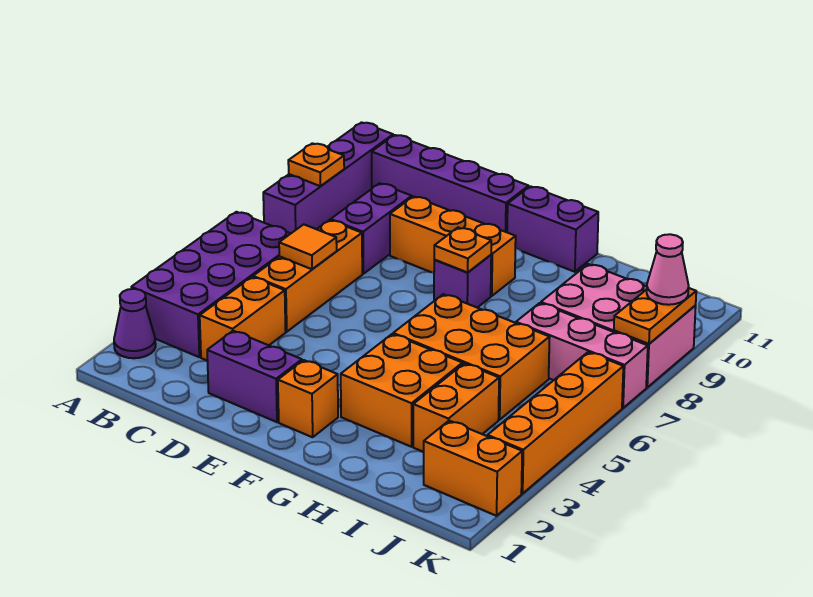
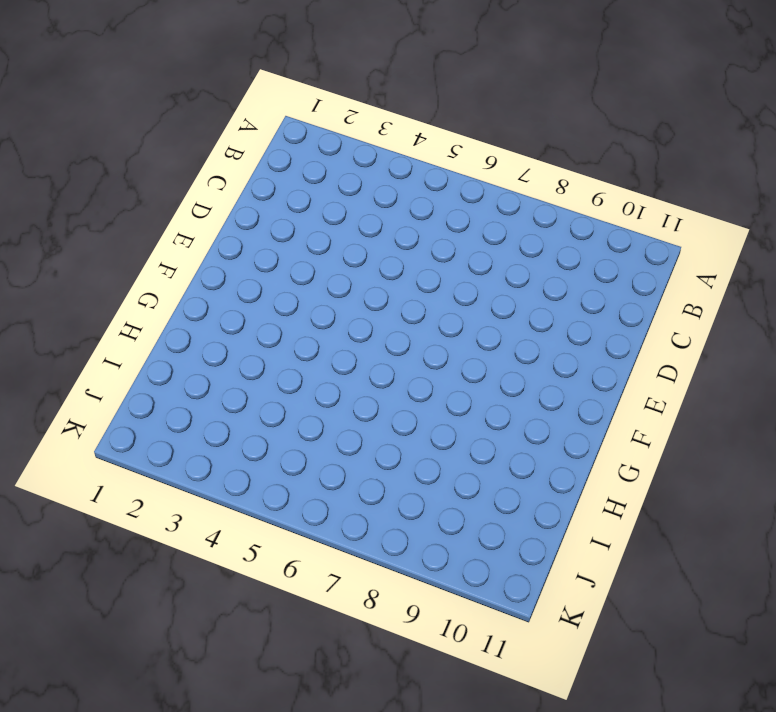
none -> purple 1x1 cone [114,289,156,358]
none -> purple 2x4 brick [131,212,291,357]
none -> purple 1x4 brick [263,122,393,233]

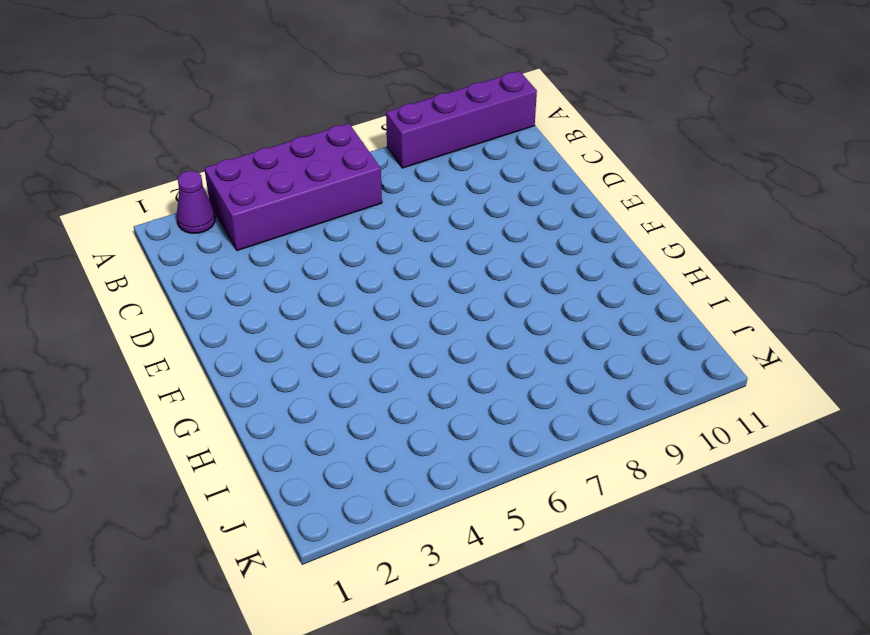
none -> purple 1x4 brick [372,135,529,232]
none -> orange 1x2 brick [200,277,286,361]
none -> orange 1x3 brick [253,220,362,332]

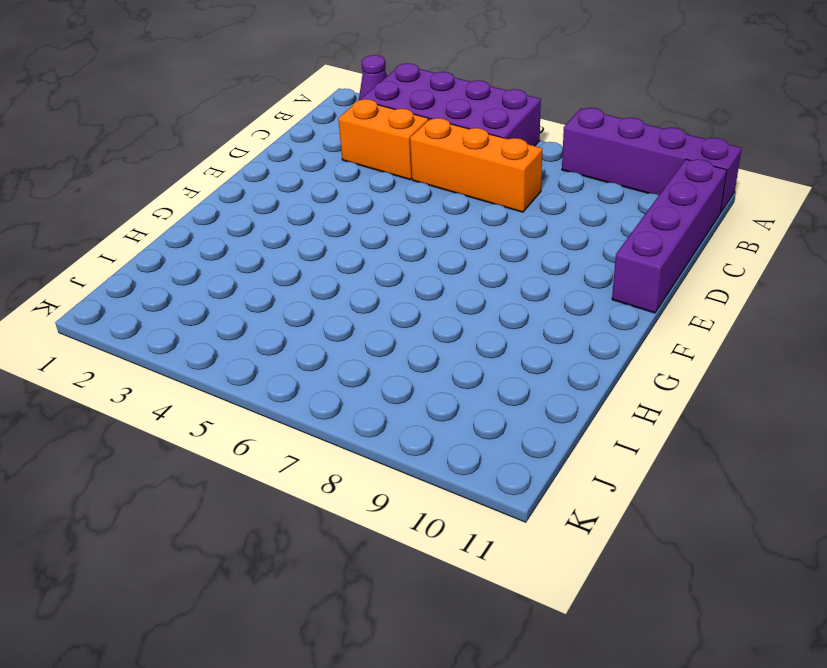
none -> purple 1x2 brick [331,183,412,274]
none -> purple 1x2 brick [207,331,302,422]
none -> orange 1x3 brick [390,196,516,296]

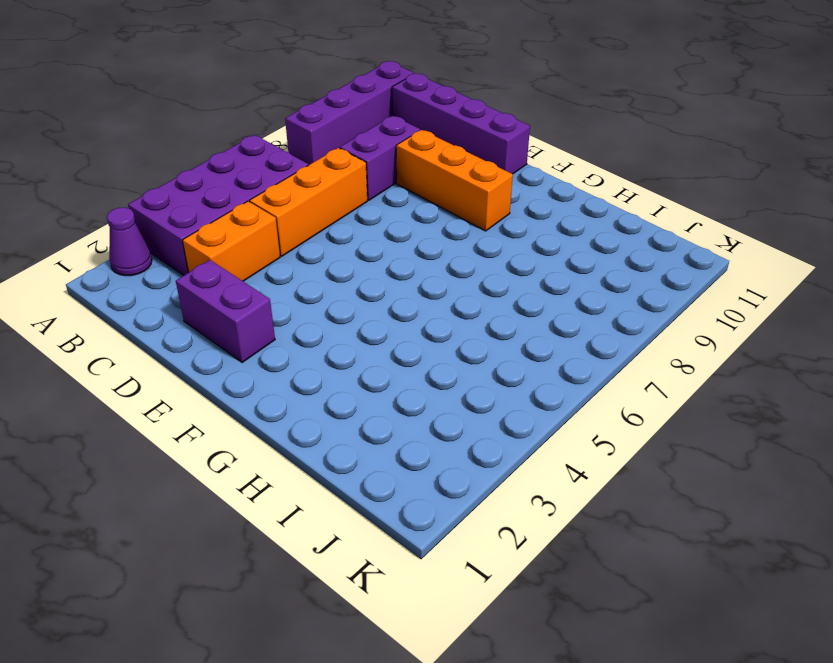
none -> orange 1x1 brick [278,360,338,437]
none -> purple 1x1 brick [434,255,491,308]
none -> purple 1x2 brick [507,186,598,272]

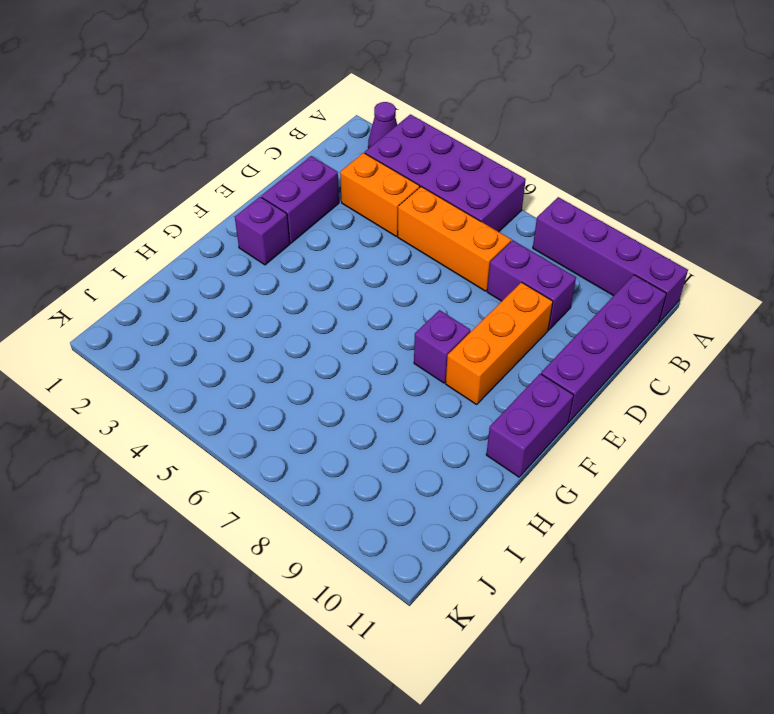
purple 1x1 brick [235,197,290,265] -> orange 1x1 brick [278,360,338,437]
none -> orange 2x2 brick [341,334,462,447]
none -> orange 2x3 brick [393,294,550,420]
none -> orange 1x2 brick [413,363,499,452]

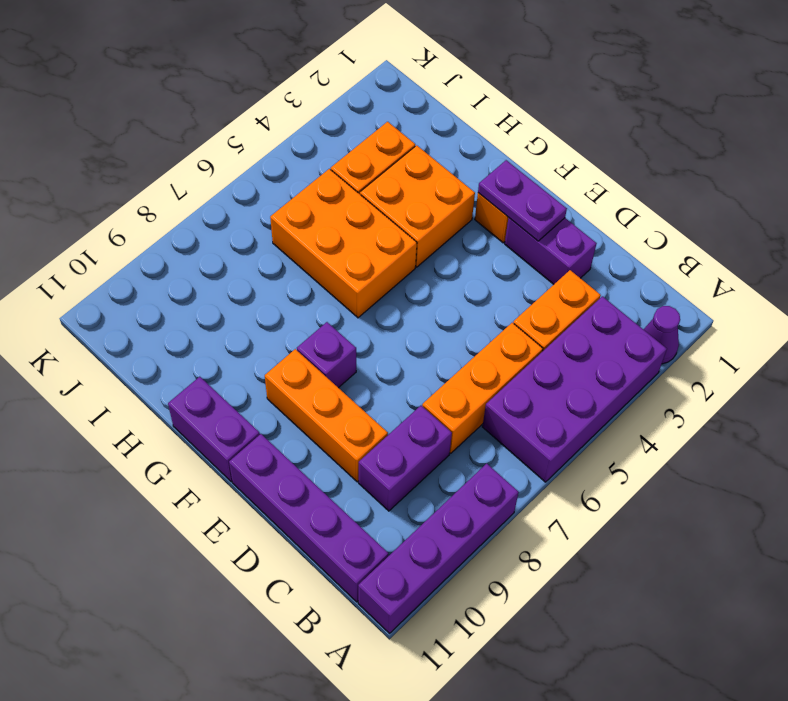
purple 1x2 plate [478,160,567,241] -> none
none -> pink 1x3 brick [516,303,648,408]
none -> pink 2x3 brick [541,264,696,387]
none -> orange 1x2 brick [424,421,522,516]

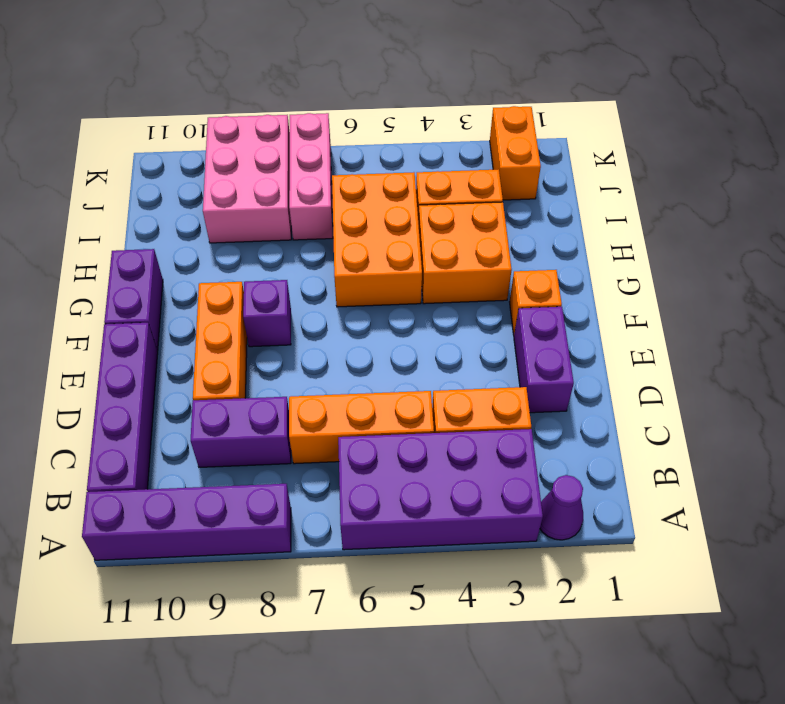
none -> orange 1x4 brick [488,352,623,494]
none -> orange 1x1 plate [288,143,344,186]
none -> orange 1x1 tile [279,224,337,269]

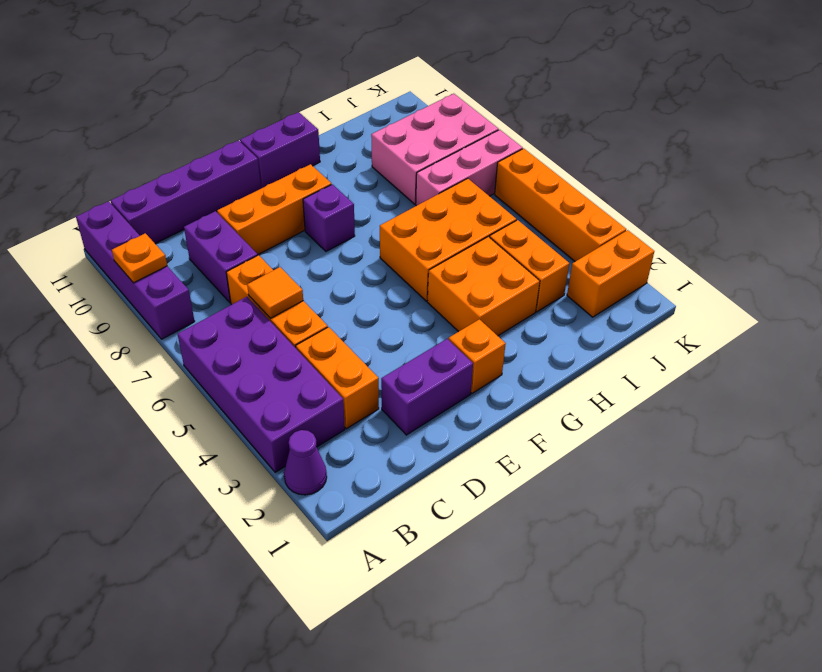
none -> orange 1x1 plate [434,228,491,273]
none -> orange 1x2 plate [614,288,696,344]
none -> pink 1x1 cone [647,234,689,305]

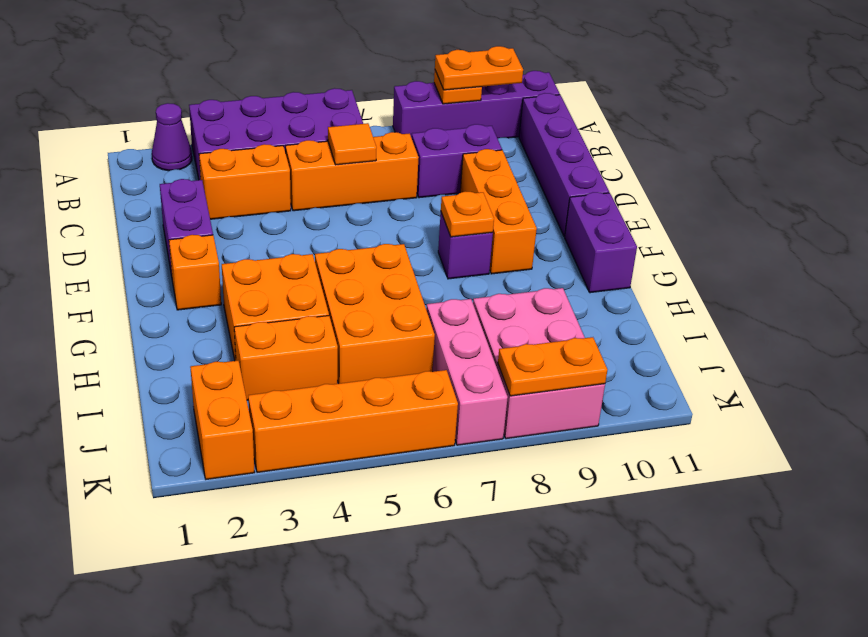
orange 1x2 plate [435,46,523,90] -> none
none -> pink 1x1 cone [647,234,689,305]

